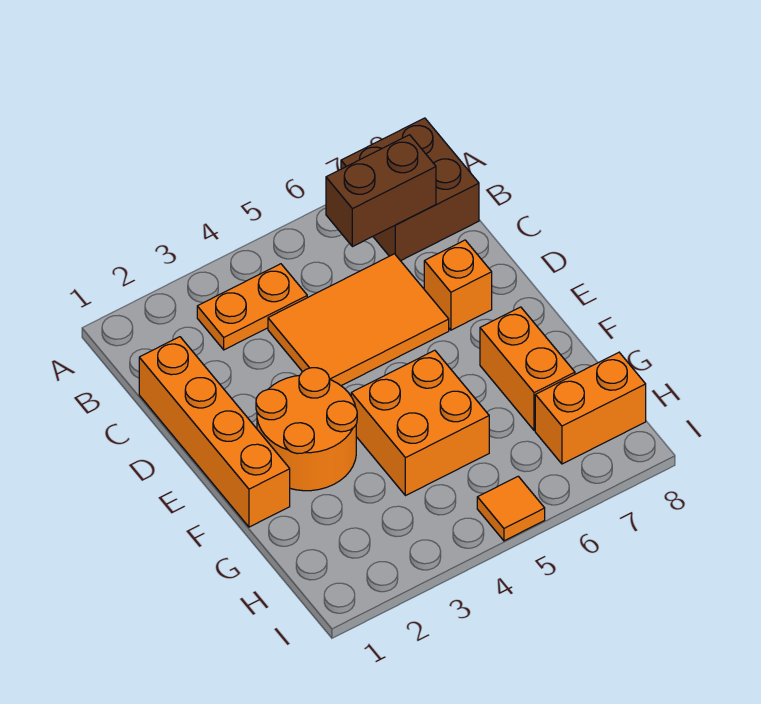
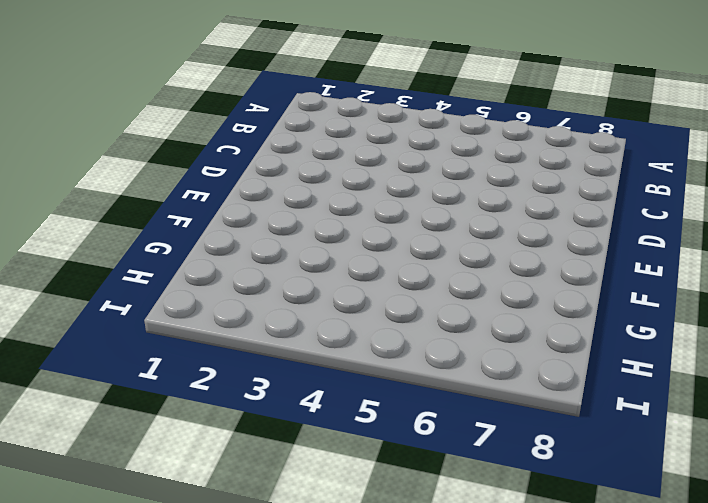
none -> brown 2x2 brick [341,118,479,261]
none -> orange 1x2 plate [197,264,307,350]

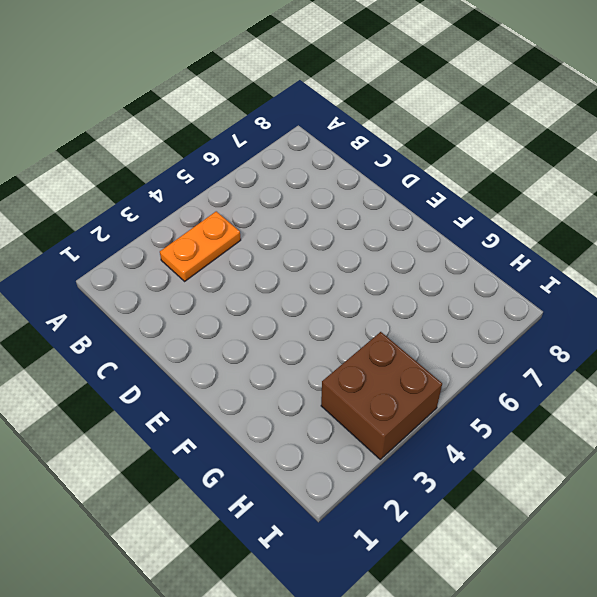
brown 2x2 brick [321,332,442,459] -> brown 2x2 brick moved to [341,118,479,261]
none -> orange 1x4 brick [139,337,290,527]
none -> orange 2x3 tile [268,254,449,386]

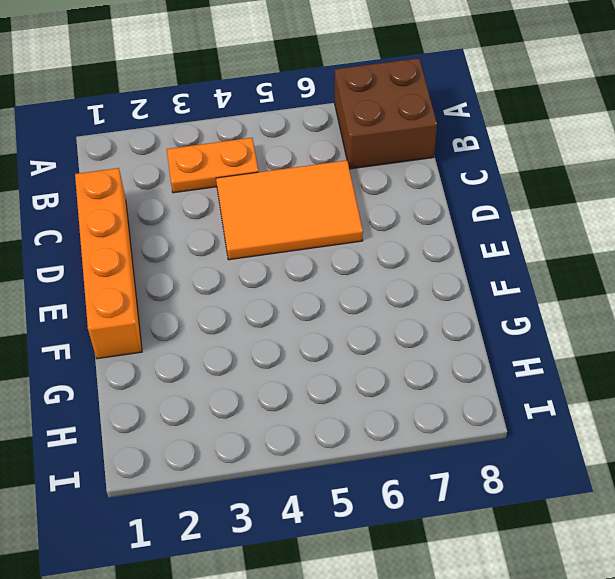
none -> orange 1x1 brick [424,240,492,330]
none -> orange 2x2 round brick [256,368,357,491]

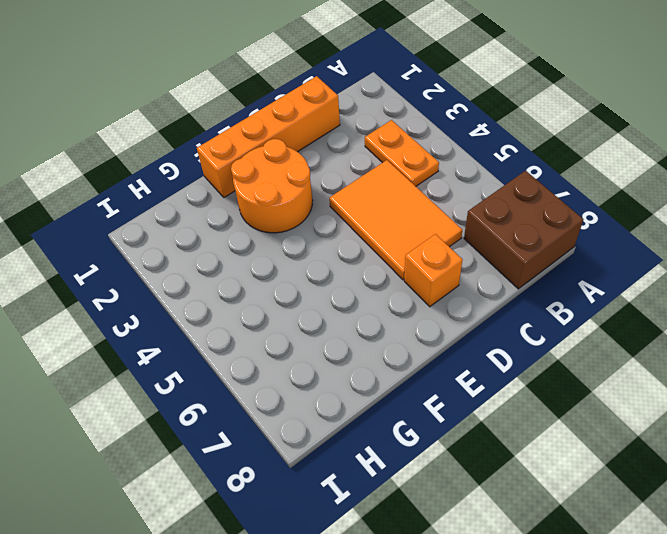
none -> orange 2x2 brick [351,350,489,496]
none -> orange 1x2 brick [480,307,575,431]

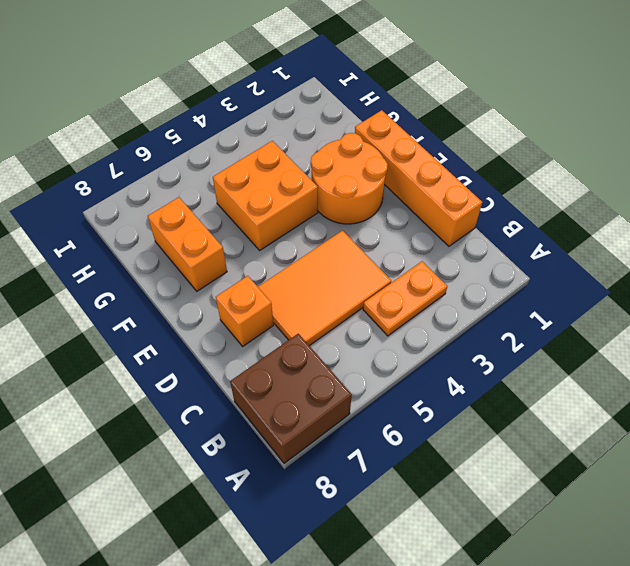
none -> orange 1x2 brick [535,352,646,464]
none -> orange 1x1 tile [477,476,545,541]

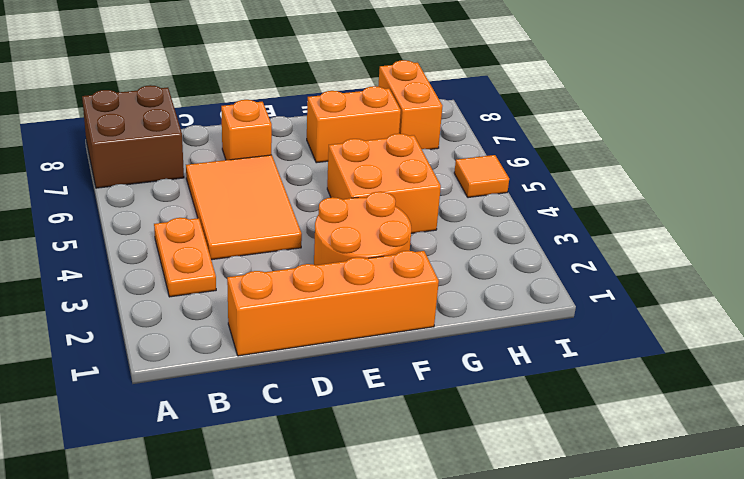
none -> brown 1x2 brick [326,135,436,247]

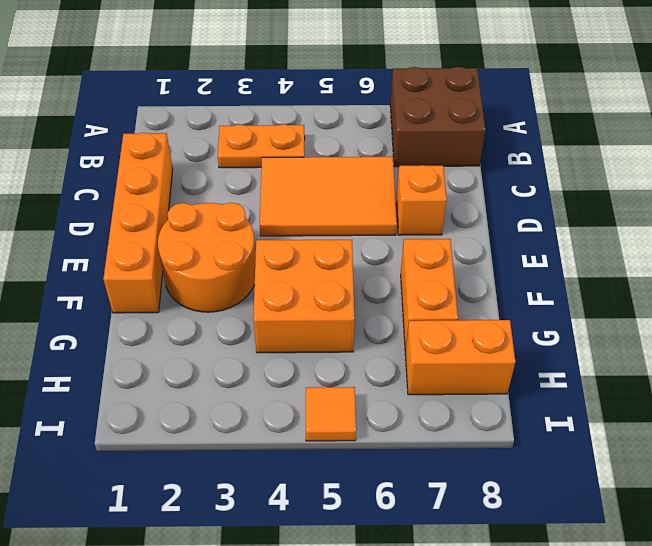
none -> brown 1x2 brick [326,135,436,247]

